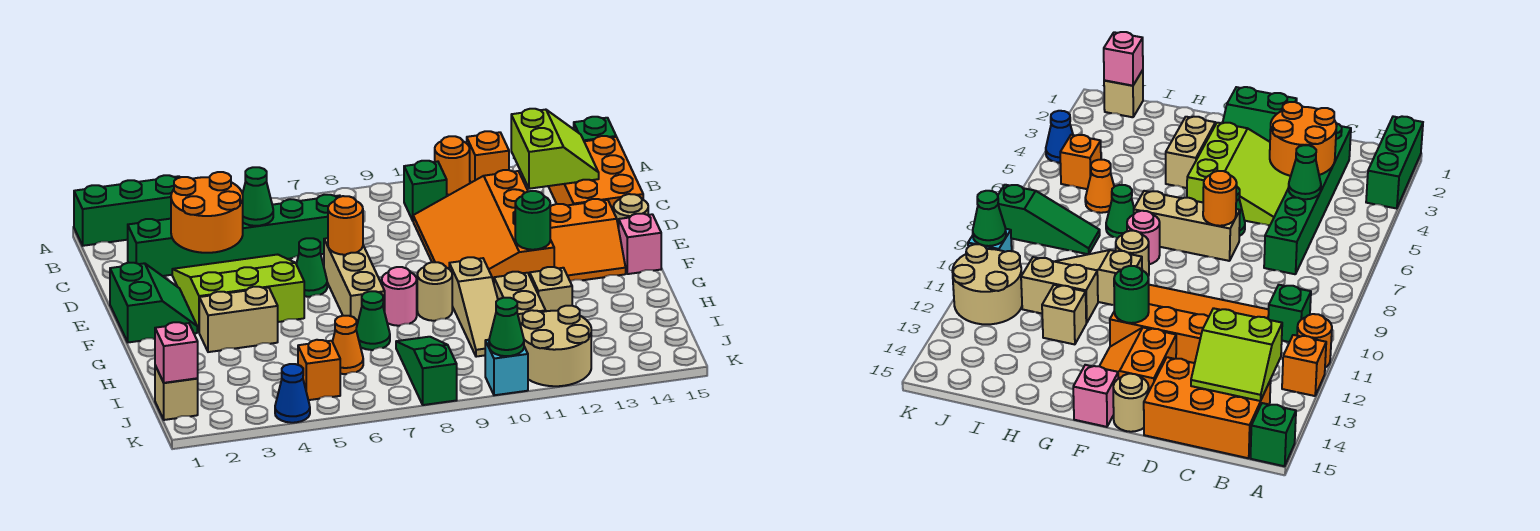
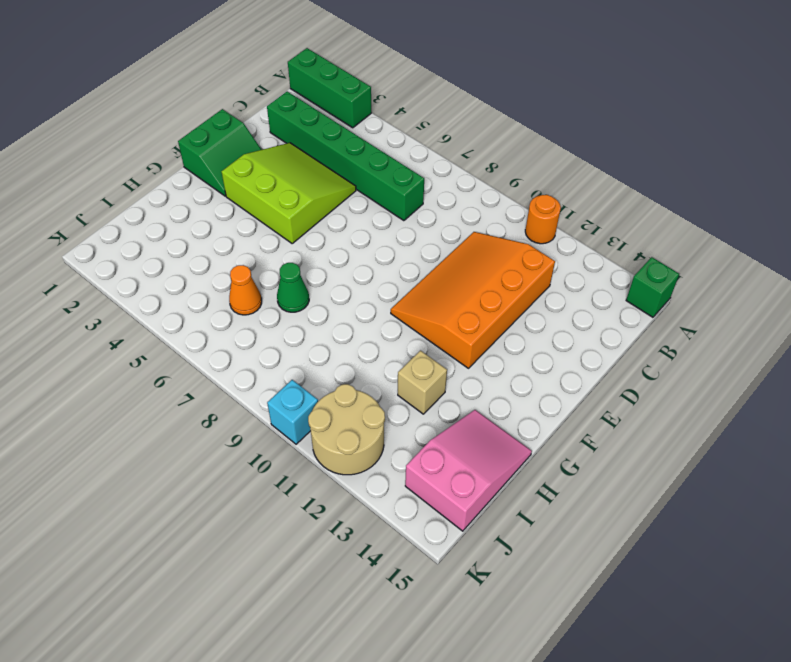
pink 2x3 slope [405,410,532,531] -> none
none -> orange 1x1 brick [467,131,509,183]
none -> green 1x1 brick [404,161,447,220]
none -> orange 2x3 brick [548,136,643,210]
none -> green 1x1 cone [296,238,327,297]

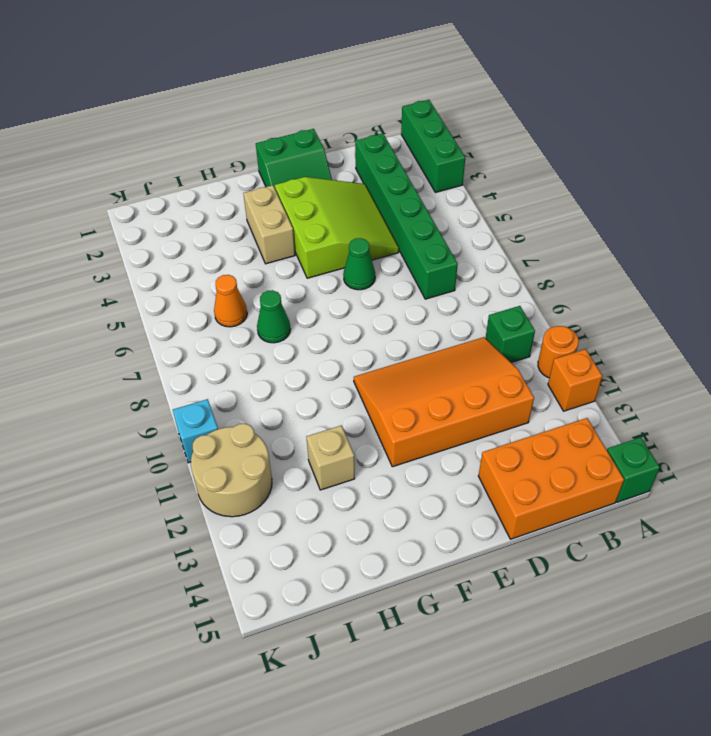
none -> tan 1x3 brick [324,238,385,324]
none -> orange 2x2 slope [550,199,626,281]
none -> tan 1x1 round brick [613,194,648,228]
none -> pink 1x1 brick [619,214,661,274]

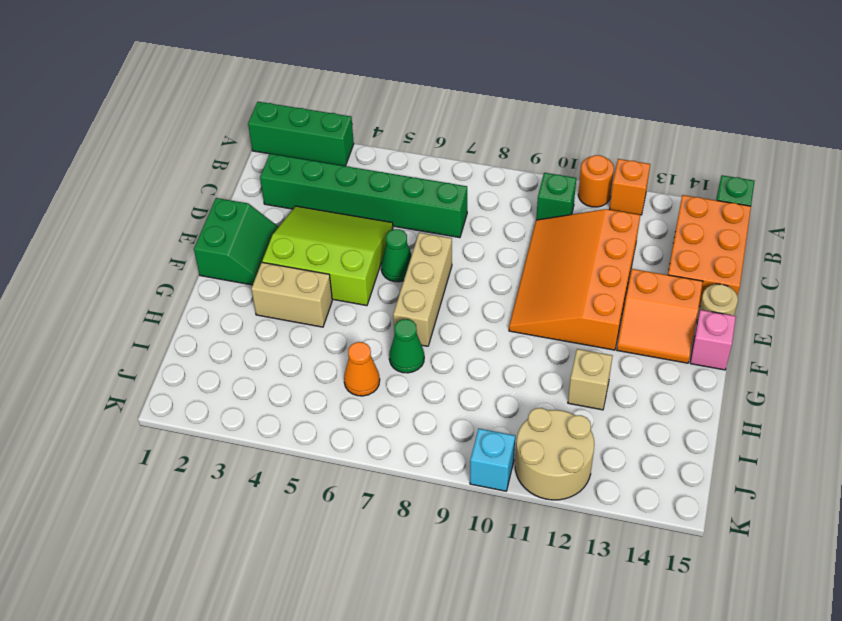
none -> pink 1x1 round brick [382,267,417,326]
none -> tan 1x1 round brick [417,262,452,321]
none -> tan 1x3 slope [449,257,498,357]
none -> tan 1x2 brick [494,272,546,325]

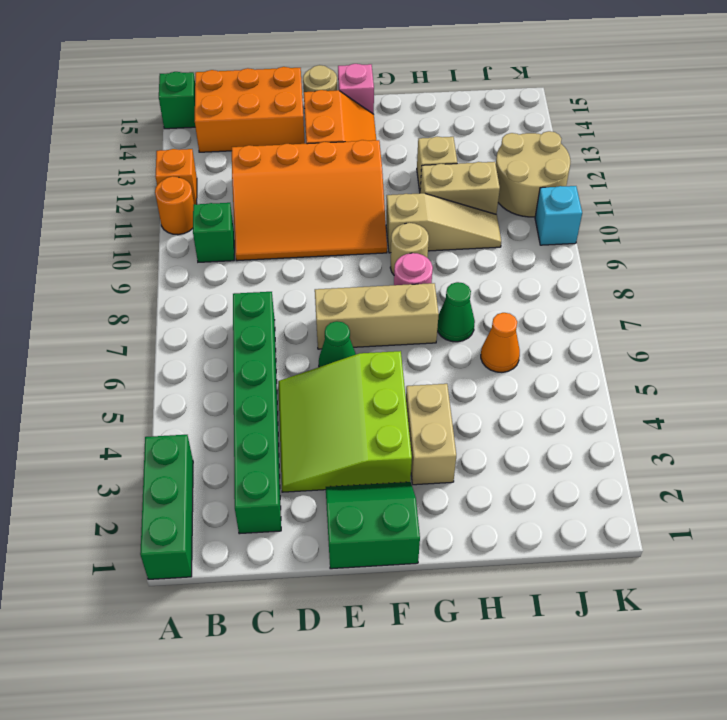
none -> green 1x3 slope [396,337,457,405]
none -> tan 1x1 brick [155,366,198,420]
none -> orange 1x1 brick [298,340,340,400]
none -> blue 1x1 cone [275,364,310,423]

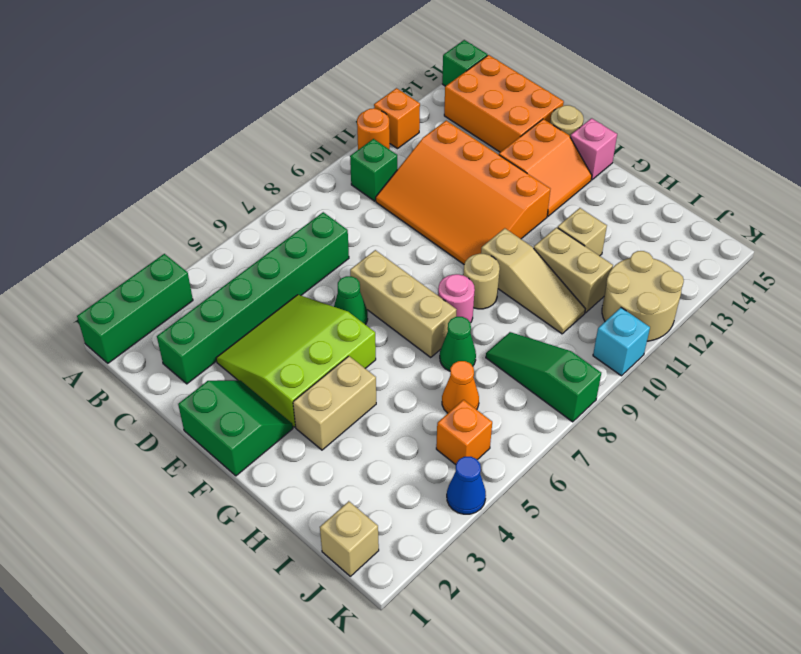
none -> lime 2x2 slope [511,109,599,189]
none -> orange 2x2 round brick [171,172,243,253]
none -> green 1x1 cone [242,167,273,226]
none -> orange 1x1 round brick [328,196,363,255]

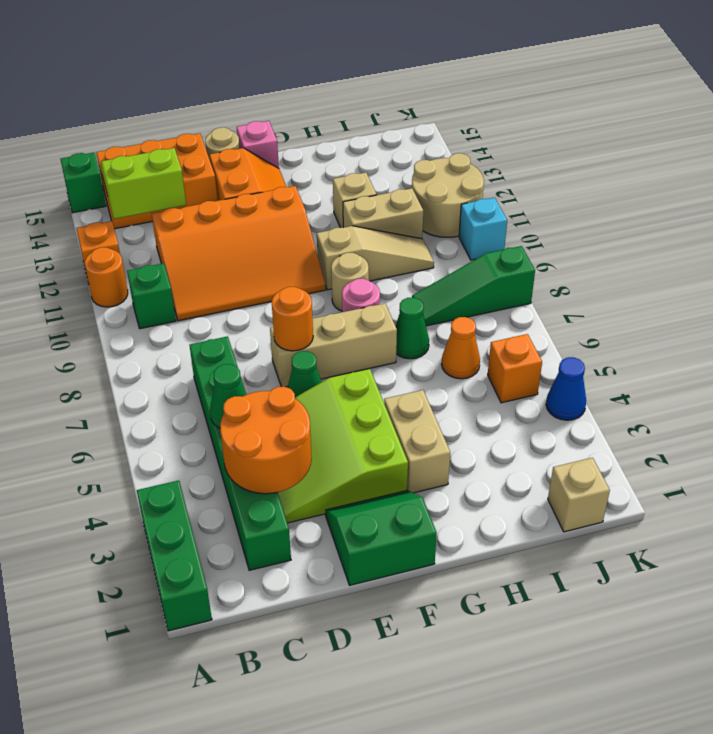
none -> green 1x1 round brick [515,191,550,250]
none -> pink 1x1 brick [155,322,198,383]
none -> green 1x1 cone [489,298,524,356]

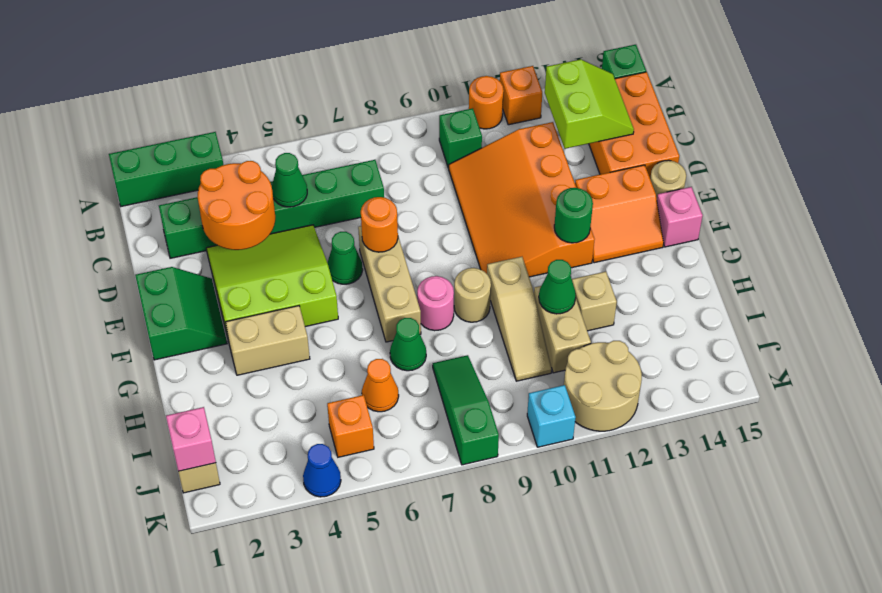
green 1x1 cone [539,260,576,314] -> green 1x1 cone moved to [489,298,524,356]

